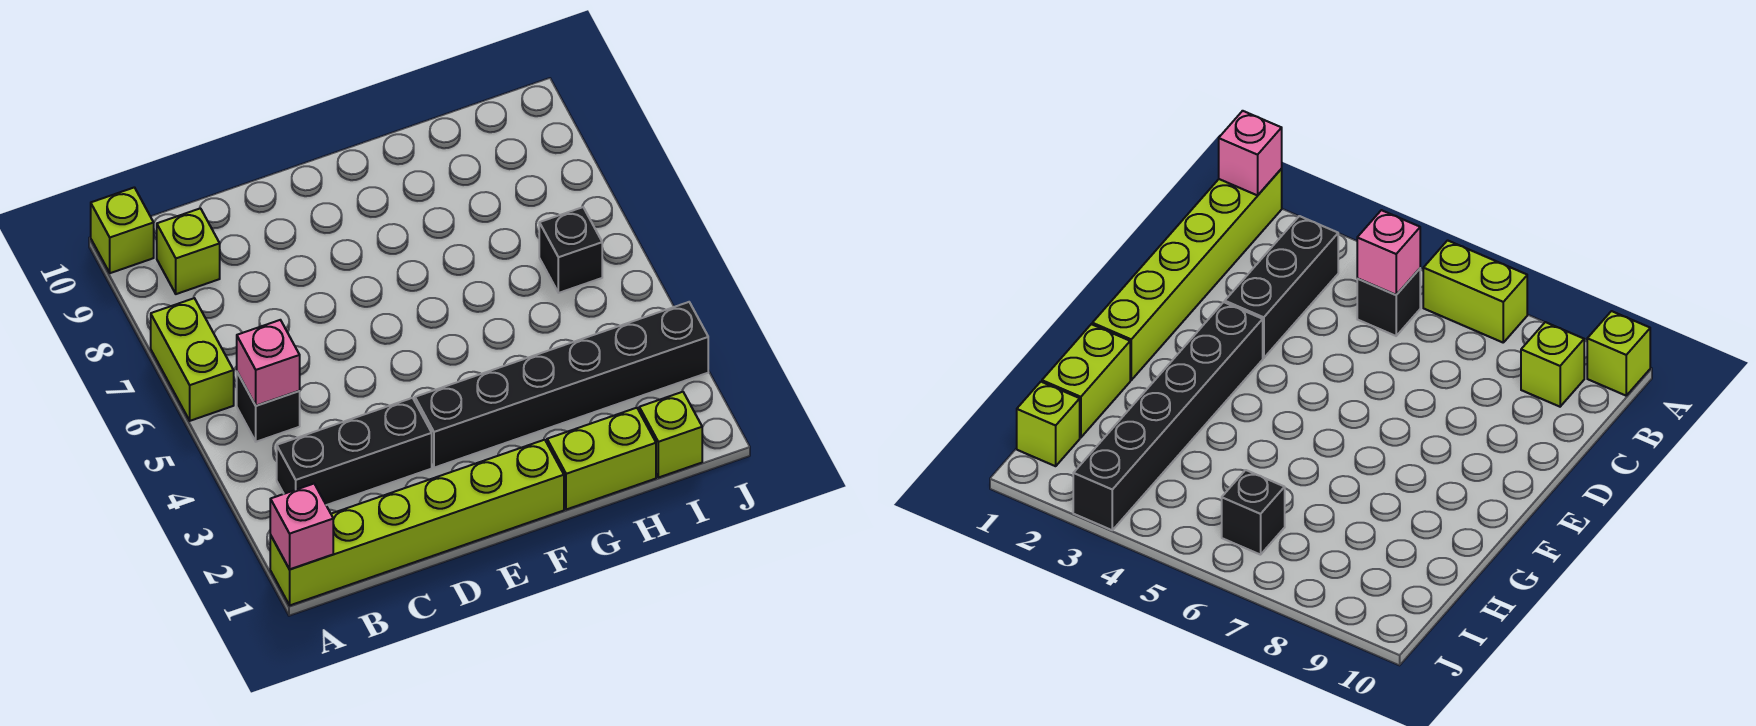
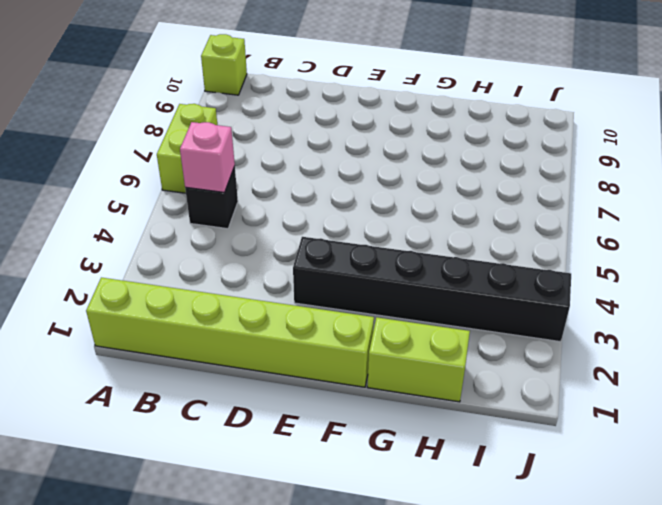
none -> black 1x3 brick [277,398,432,505]
none -> lime 1x1 brick [157,208,220,294]
none -> lime 1x1 brick [639,392,702,478]

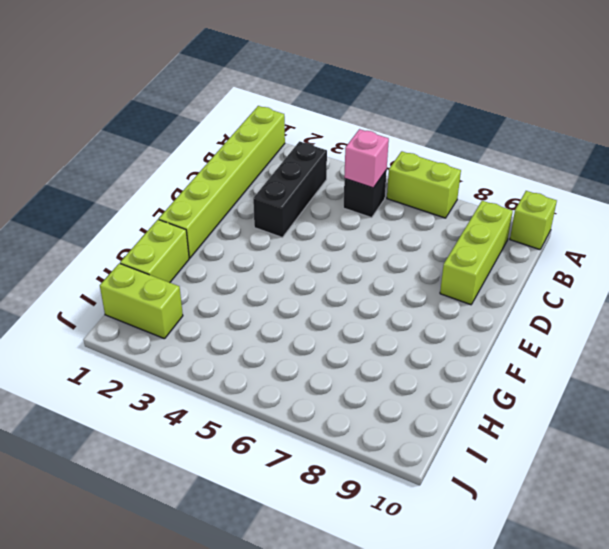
lime 1x3 brick [440,201,513,305] -> lime 1x1 brick [157,208,220,294]
lime 1x2 brick [100,263,183,339] -> lime 1x1 brick [639,392,702,478]
none -> black 1x6 brick [415,302,708,468]
none -> black 1x1 brick [539,207,602,293]
none -> pink 1x1 brick [270,484,333,569]

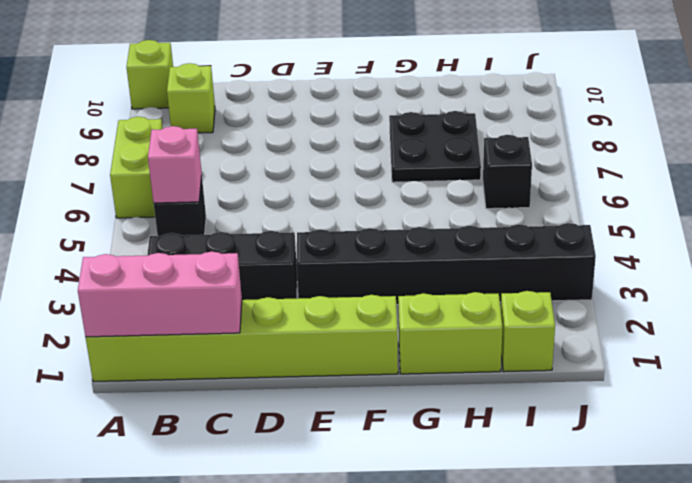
pink 1x3 brick [78,251,242,337] -> pink 1x1 brick [270,484,333,569]
black 2x2 plate [389,111,481,182] -> none

